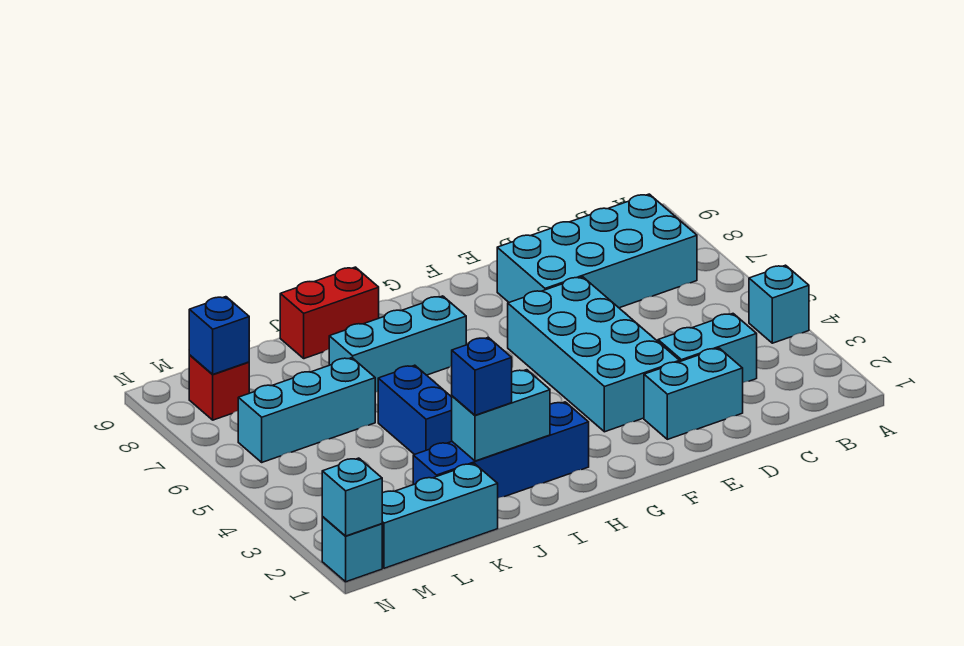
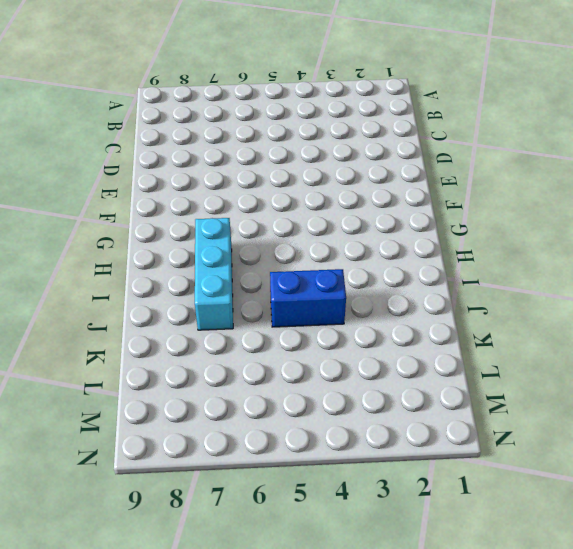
none -> cyan 1x1 brick [749,265,809,343]
none -> cyan 2x4 brick [497,194,697,308]
none -> cyan 1x2 brick [658,314,757,382]

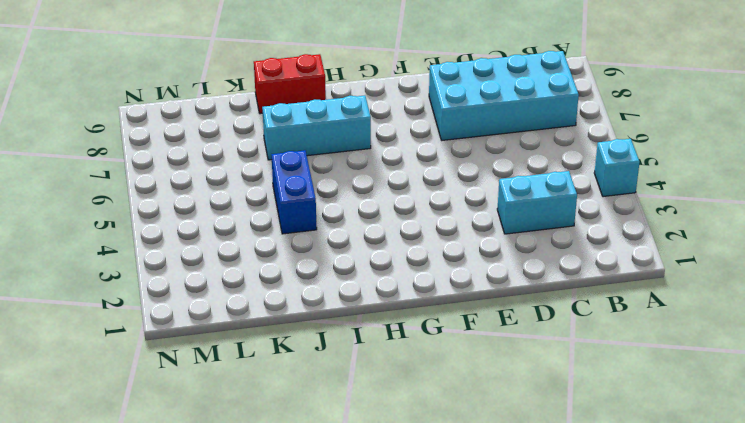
none -> cyan 1x2 brick [644,348,743,439]
none -> cyan 2x4 brick [508,277,680,432]
none -> blue 1x4 brick [413,402,589,498]

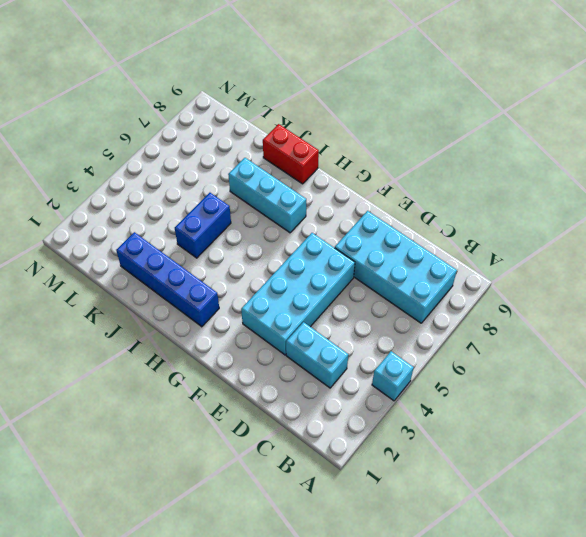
none -> cyan 1x2 brick [644,348,743,439]
none -> cyan 1x3 brick [382,463,498,568]
none -> cyan 1x3 brick [238,358,375,462]

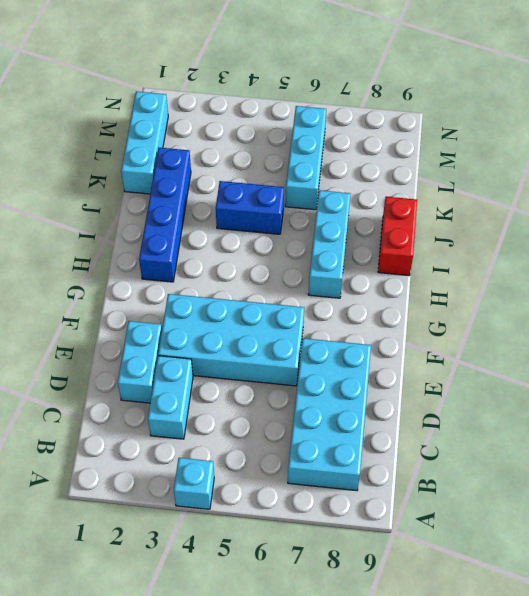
none -> red 1x1 brick [189,355,249,420]
none -> cyan 1x1 brick [322,517,382,582]
none -> cyan 1x2 brick [452,370,550,461]

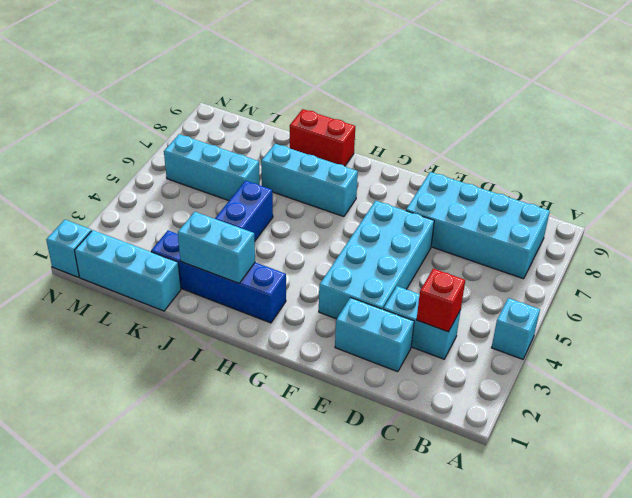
red 1x1 brick [417,269,465,332] -> red 1x1 brick moved to [189,355,249,420]
none -> blue 1x1 brick [189,297,249,374]
none -> cyan 1x1 brick [322,458,382,536]
none -> blue 1x1 brick [452,337,512,415]

